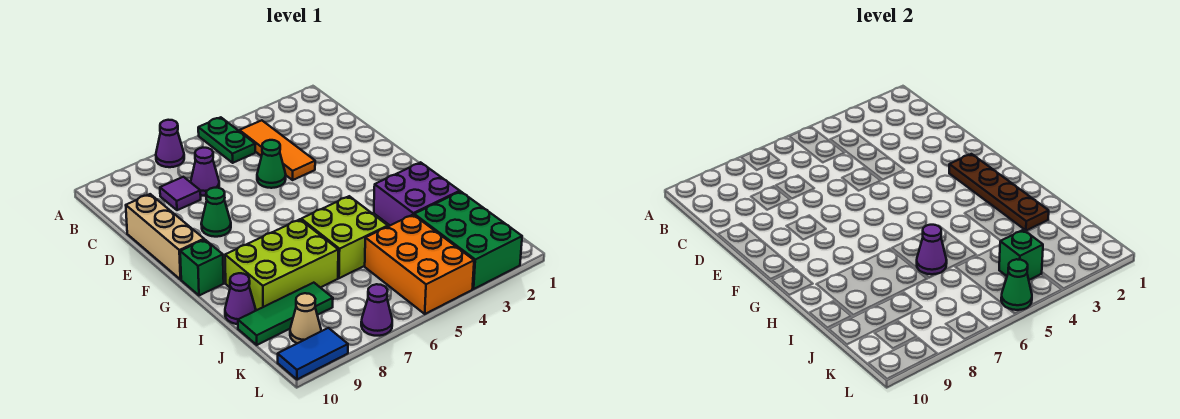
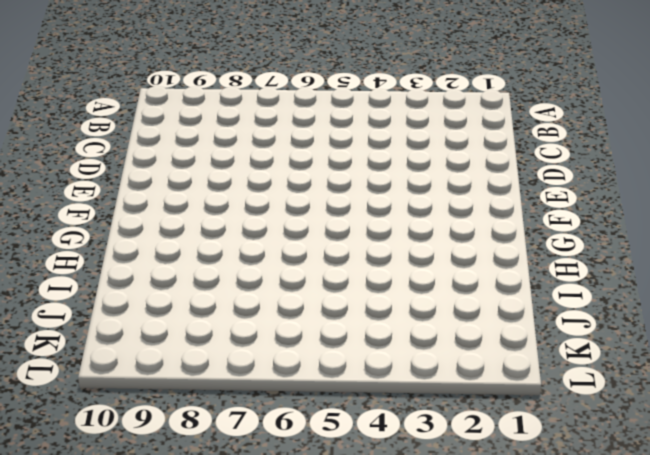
none -> green 1x2 plate [198,117,255,163]
none -> purple 1x1 cone [156,120,184,167]
none -> orange 1x3 tile [240,120,315,180]

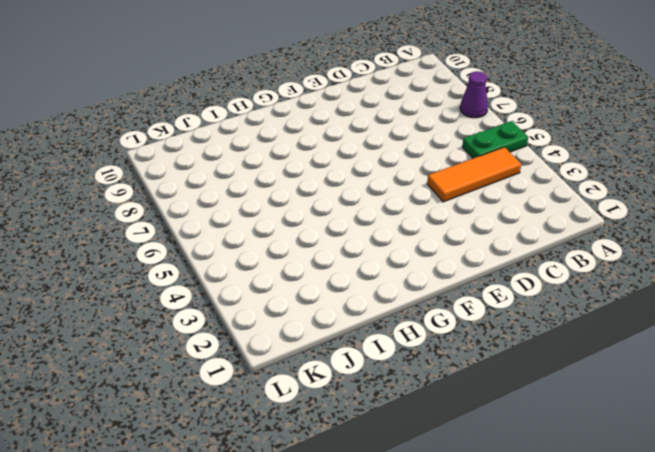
none -> purple 1x1 cone [191,148,219,196]
none -> purple 1x1 tile [160,177,201,210]
none -> green 1x1 cone [257,140,286,188]

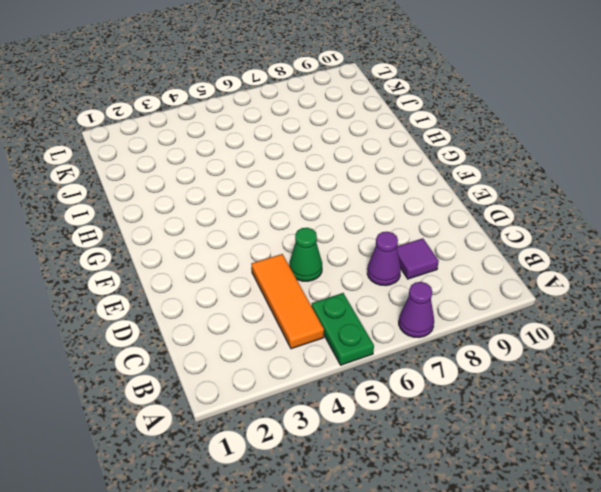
none -> tan 1x3 brick [126,194,204,280]
none -> green 1x1 cone [201,188,231,237]
none -> green 1x1 brick [180,240,224,295]

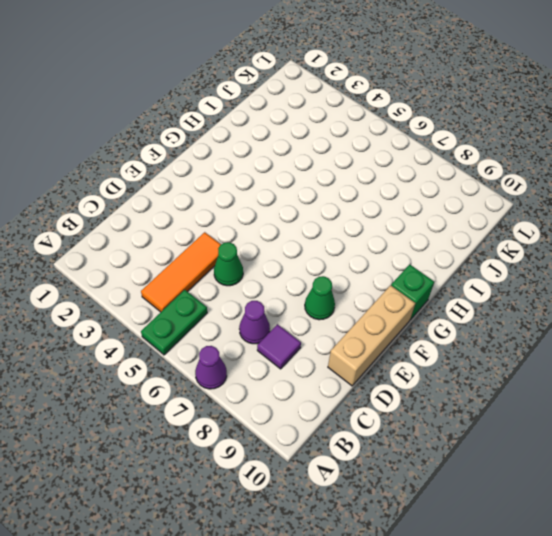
none -> purple 2x2 brick [374,162,460,225]
none -> lime 2x2 brick [301,196,388,278]
none -> lime 2x3 brick [225,219,338,310]

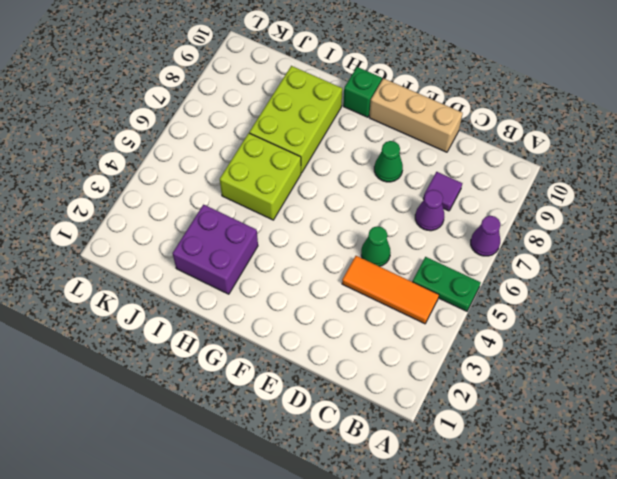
none -> purple 1x1 cone [225,273,256,324]
none -> green 2x3 brick [414,192,522,289]
none -> orange 2x3 brick [365,215,474,314]

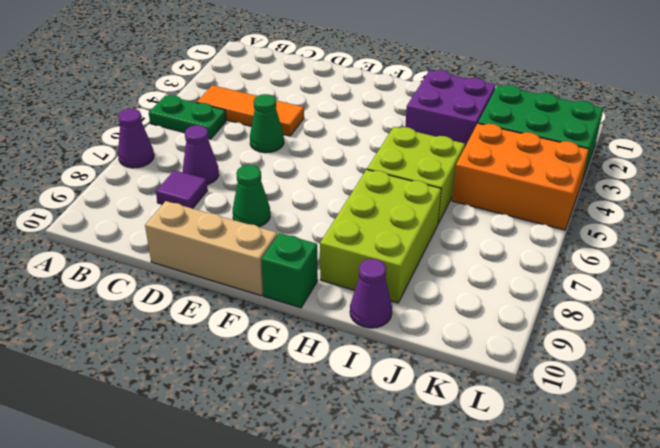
none -> green 1x3 tile [238,283,333,345]
none -> tan 1x1 cone [290,293,321,343]
none -> purple 1x1 cone [361,284,392,336]

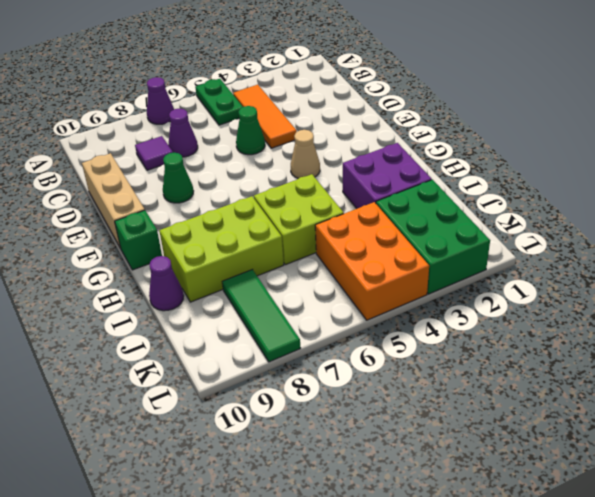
tan 1x1 cone [291,130,320,179] -> tan 1x1 cone moved to [290,293,321,343]
green 1x3 tile [222,270,300,362] -> green 1x3 tile turned to [238,283,333,345]
none -> purple 1x1 cone [361,284,392,336]
none -> blue 1x2 tile [278,328,348,379]
none -> brown 1x4 plate [949,154,1049,231]

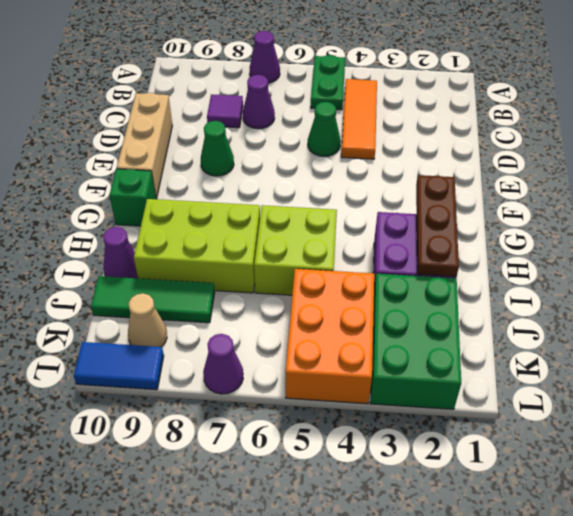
brown 1x3 plate [416,175,459,276] -> brown 1x4 plate [949,154,1049,231]
none -> purple 1x1 cone [917,225,947,274]
none -> green 1x1 brick [999,230,1043,280]
none -> green 1x1 cone [1001,259,1032,310]

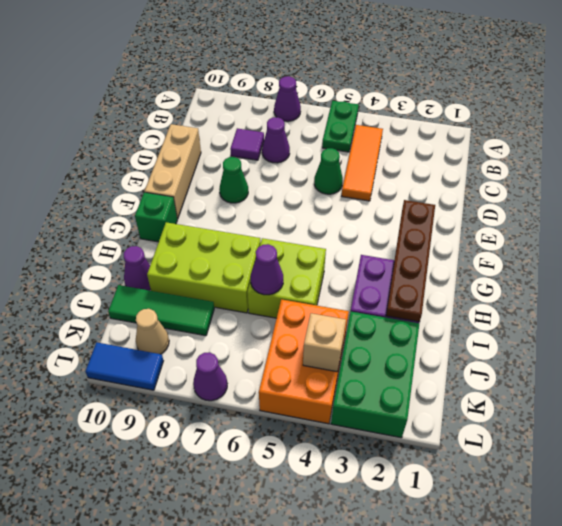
tan 1x1 brick [303,313,346,372] -> green 1x1 brick [999,230,1043,280]
none -> green 1x1 cone [1001,259,1032,310]

